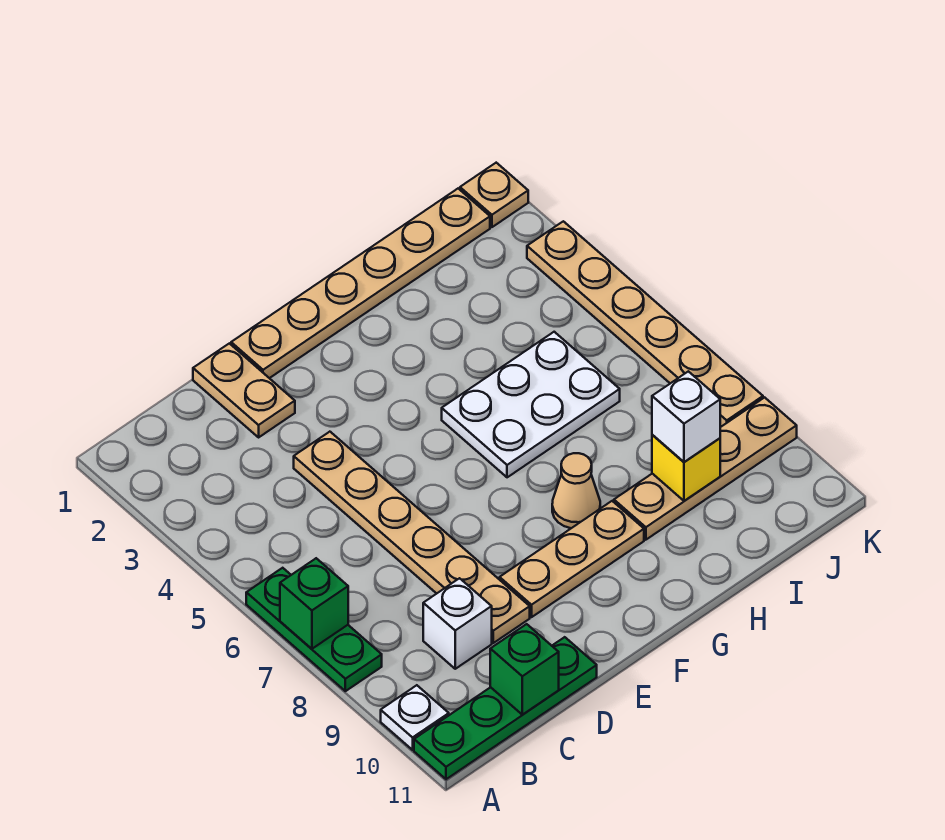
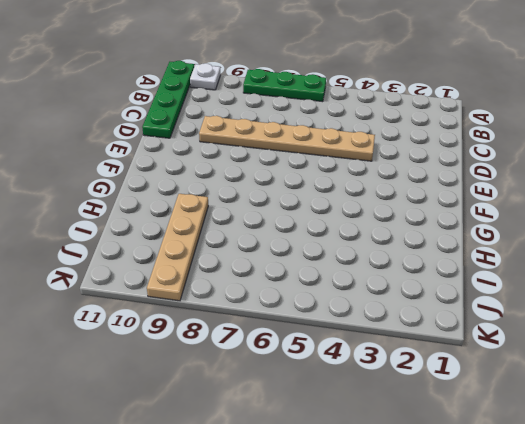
none -> white 1x1 brick [423,578,492,669]
none -> tan 1x2 plate [193,343,295,437]
none -> tan 1x6 plate [231,189,490,378]

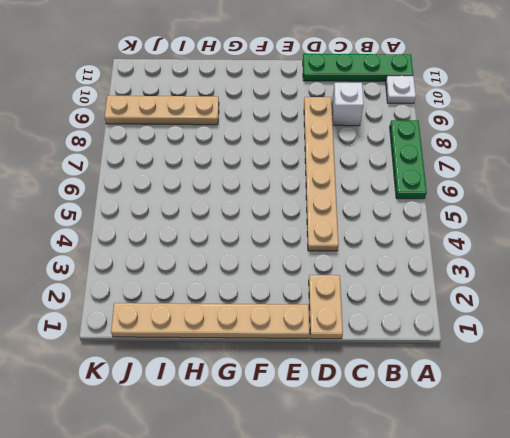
none -> tan 1x3 plate [500,501,644,617]
none -> white 2x3 plate [442,332,620,477]
none -> tan 1x1 cone [552,453,600,528]

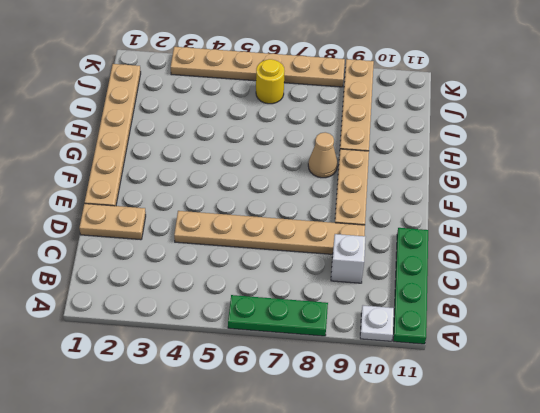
yellow 1x1 round brick [256,59,284,104] -> none
none -> white 2x3 plate [442,332,620,477]
none -> tan 1x1 plate [460,163,528,227]
none -> green 1x1 brick [280,558,348,649]

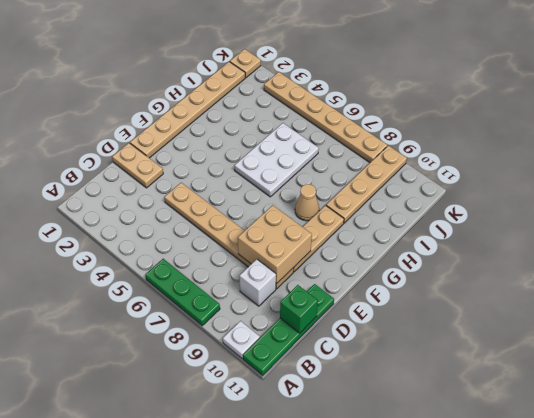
tan 2x2 brick [238,205,312,284] -> none
none -> green 1x1 brick [280,558,348,649]
none -> yellow 1x1 brick [652,435,720,501]
none -> white 1x1 brick [652,371,720,462]

